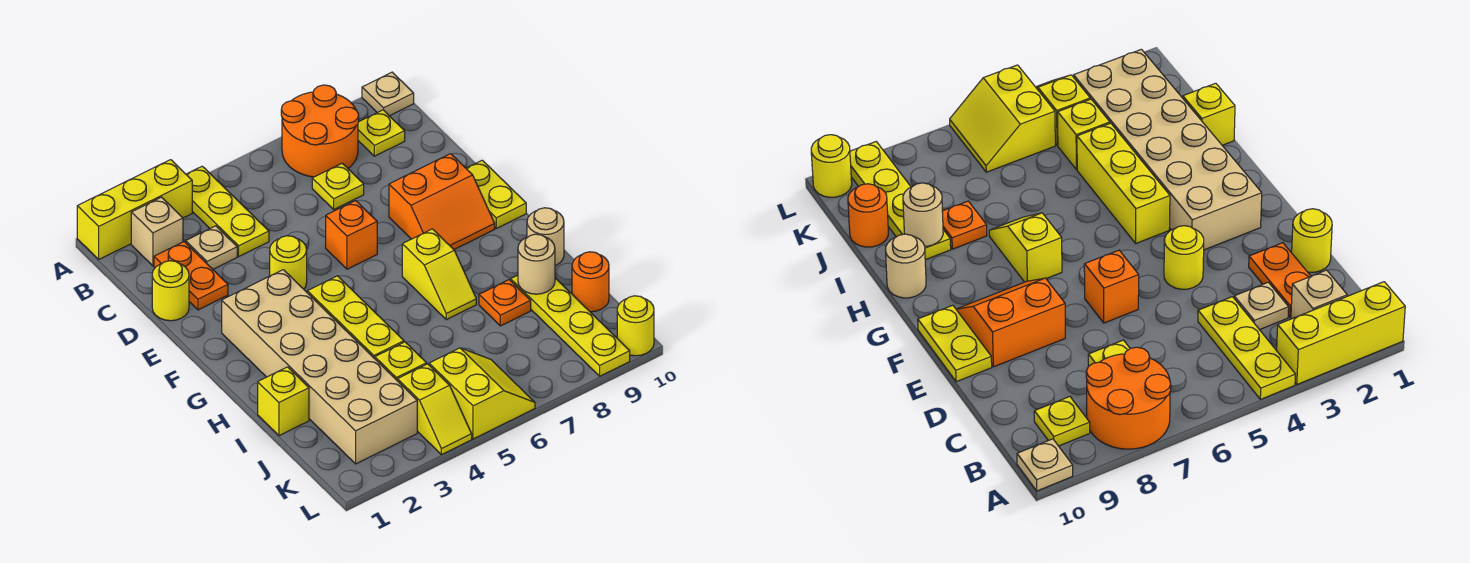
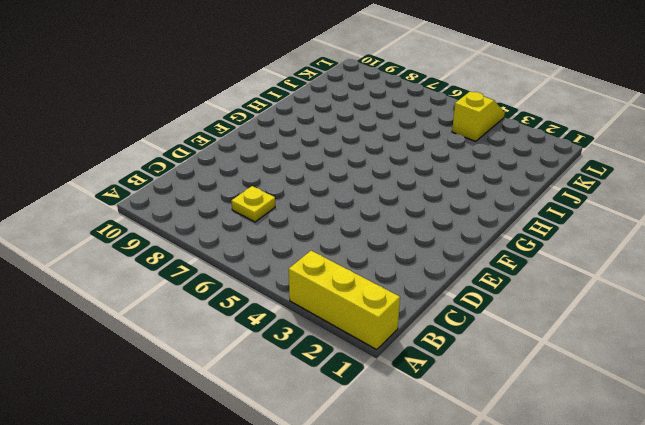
none -> yellow 1x3 plate [186,166,269,256]
none -> orange 2x2 round brick [281,85,359,177]
none -> tan 1x1 plate [362,72,414,116]

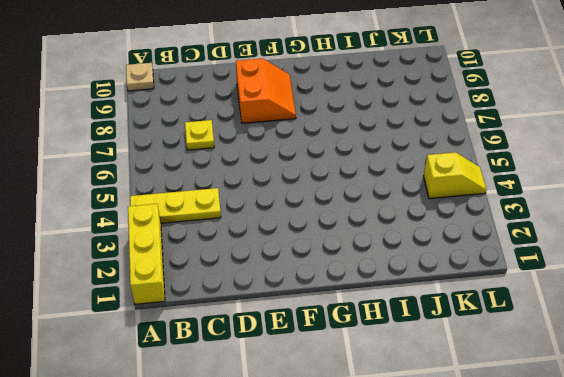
none -> orange 2x2 round brick [281,85,359,177]
none -> tan 1x1 brick [131,197,183,266]
none -> yellow 1x1 plate [358,110,405,156]

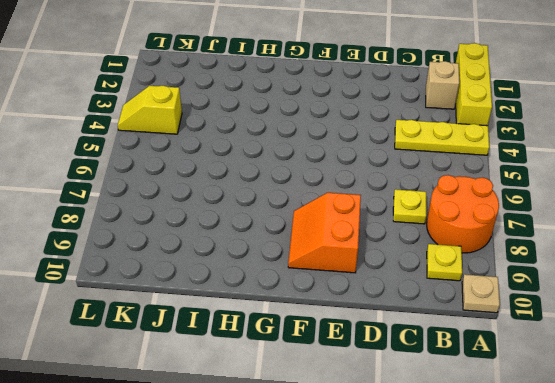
none -> orange 1x2 plate [154,242,228,310]
none -> tan 1x1 plate [186,226,237,269]
none -> yellow 1x1 round brick [152,261,189,321]

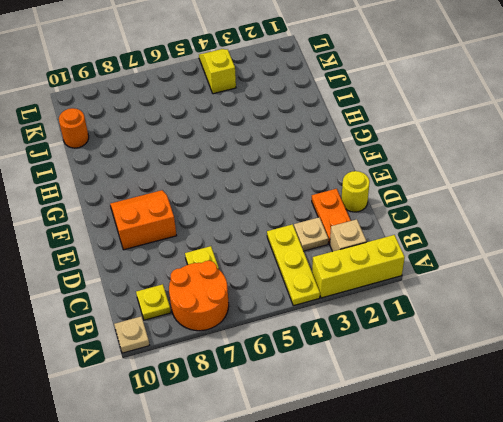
none -> yellow 1x1 round brick [270,236,307,289]
none -> orange 1x1 brick [326,201,377,269]
none -> yellow 1x2 plate [466,160,526,228]

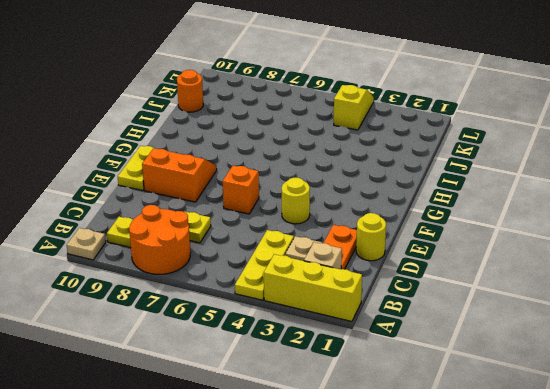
none -> tan 2x6 brick [222,270,417,464]
none -> yellow 1x3 brick [307,276,404,359]
none -> yellow 1x2 slope [402,229,476,320]

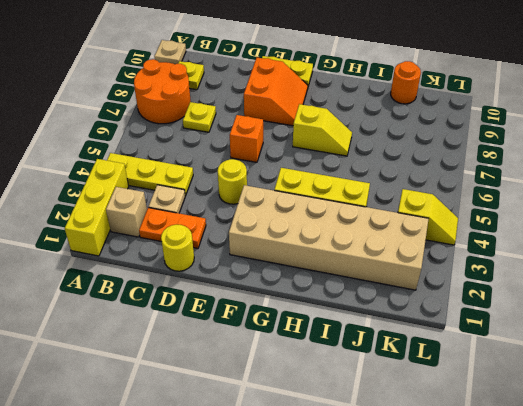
none -> tan 1x1 round brick [527,208,564,266]
none -> yellow 1x1 brick [258,367,309,436]
none -> orange 1x1 plate [479,280,531,326]

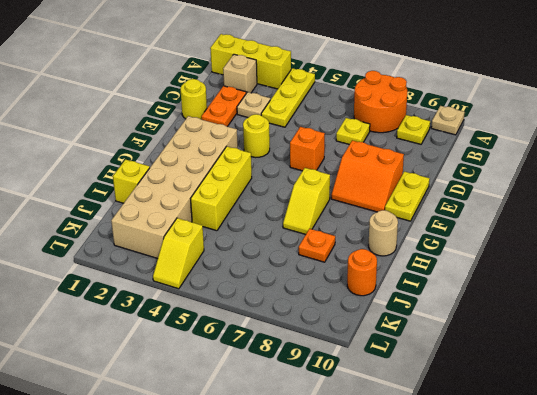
none -> yellow 1x4 plate [511,275,630,376]
none -> yellow 1x1 brick [375,342,427,380]
none -> yellow 2x2 slope [429,348,535,439]

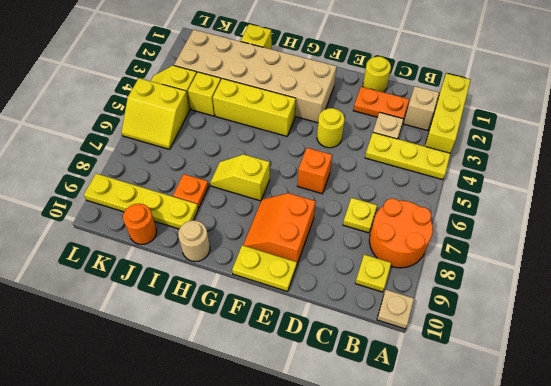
none -> yellow 1x1 round brick [617,296,654,356]
none -> tan 1x1 round brick [518,234,555,294]

